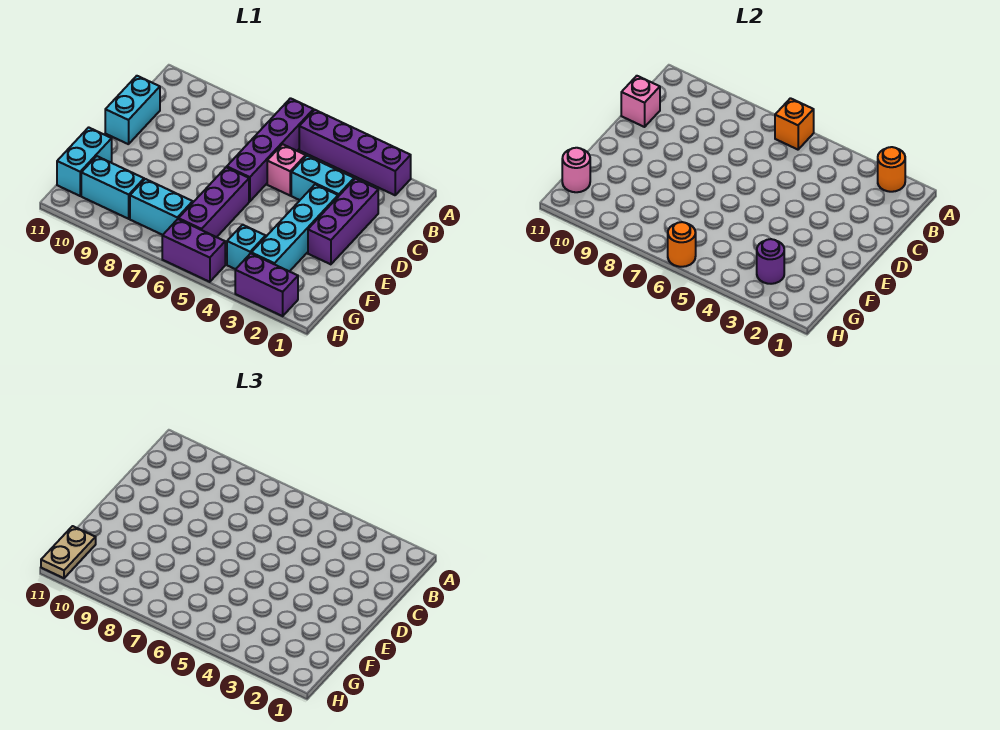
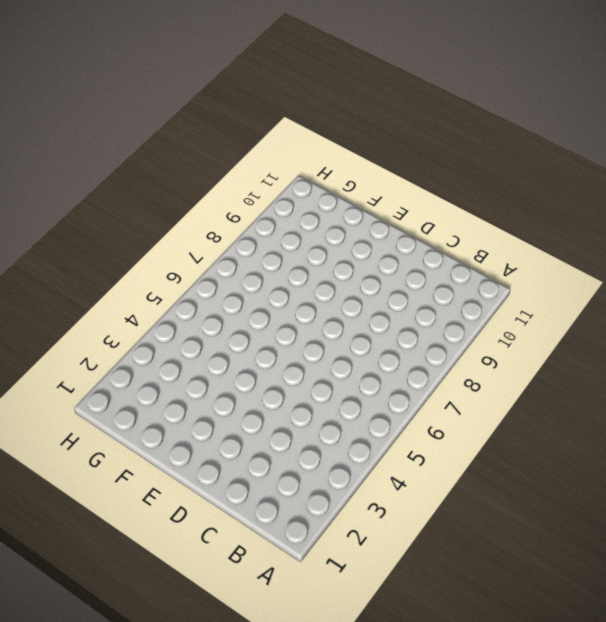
none -> purple 1x4 brick [299,110,411,195]
none -> purple 1x4 brick [227,98,314,201]
none -> purple 1x3 brick [308,178,378,264]

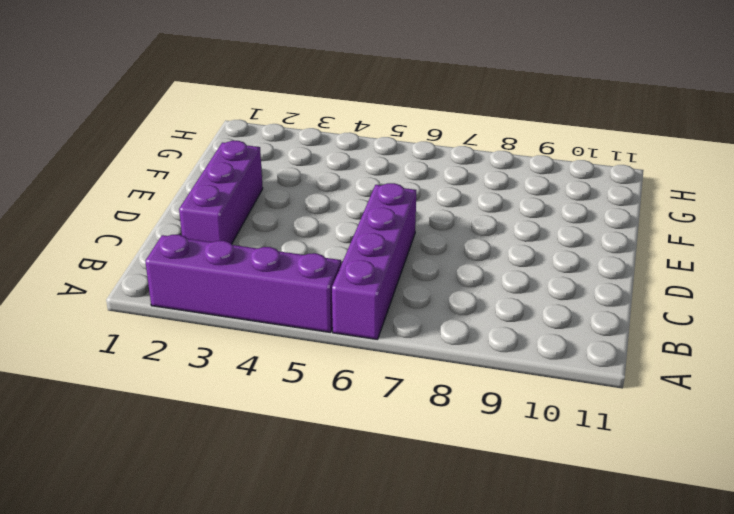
none -> cyan 1x2 brick [291,156,354,200]
none -> pink 1x1 brick [267,144,306,195]
none -> cyan 1x2 brick [105,76,160,144]

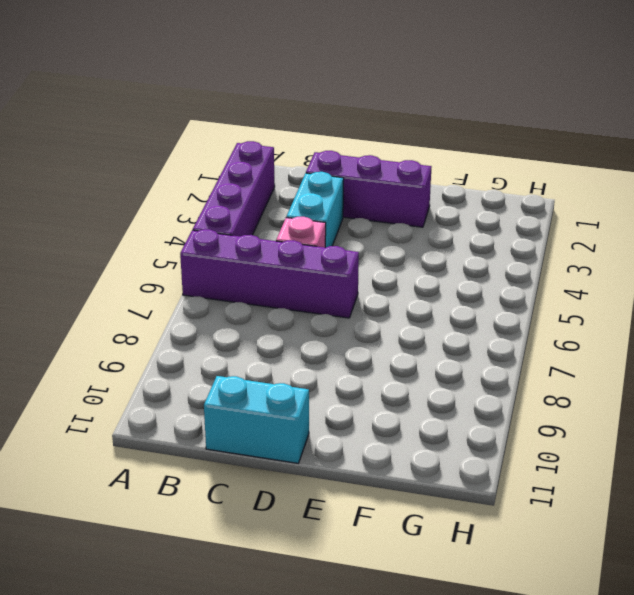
none -> cyan 1x4 brick [251,184,338,272]
none -> purple 1x3 brick [179,167,249,237]
none -> cyan 1x2 brick [57,127,112,196]

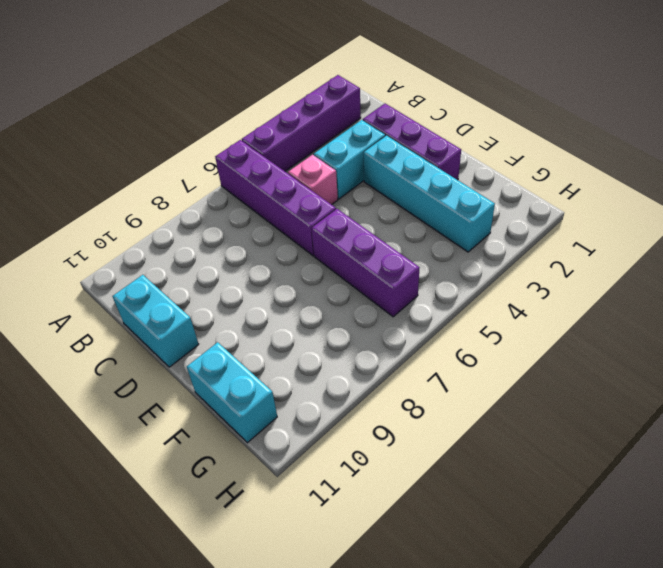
none -> cyan 1x1 brick [227,225,266,269]
none -> cyan 1x2 brick [130,179,193,235]
none -> cyan 1x2 brick [81,156,144,219]

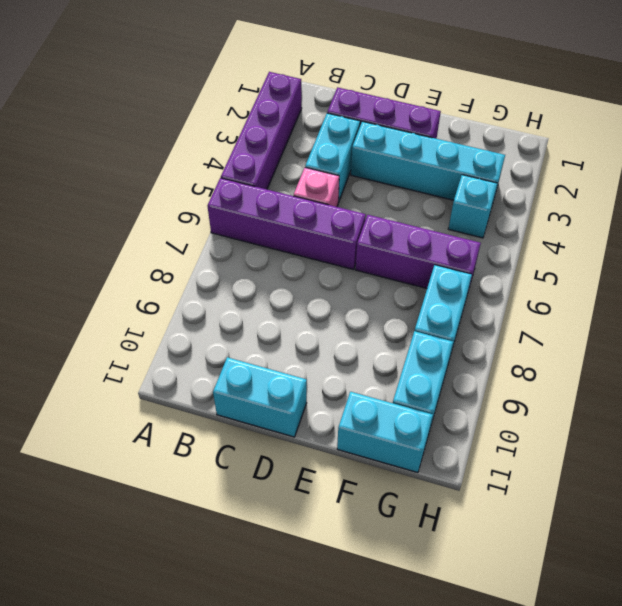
none -> purple 1x2 brick [235,253,298,316]
none -> purple 1x2 brick [162,219,225,282]
none -> orange 1x1 round brick [878,147,905,192]

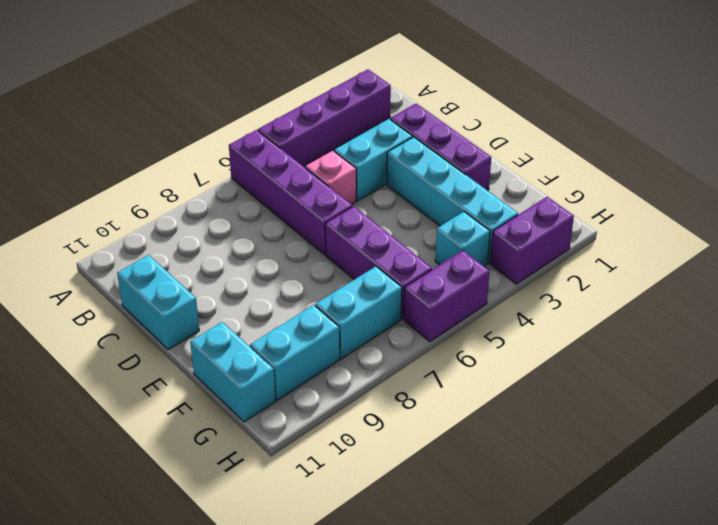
none -> orange 1x1 round brick [878,147,905,192]
none -> orange 1x1 brick [775,98,814,150]
none -> pink 1x1 brick [621,76,660,127]

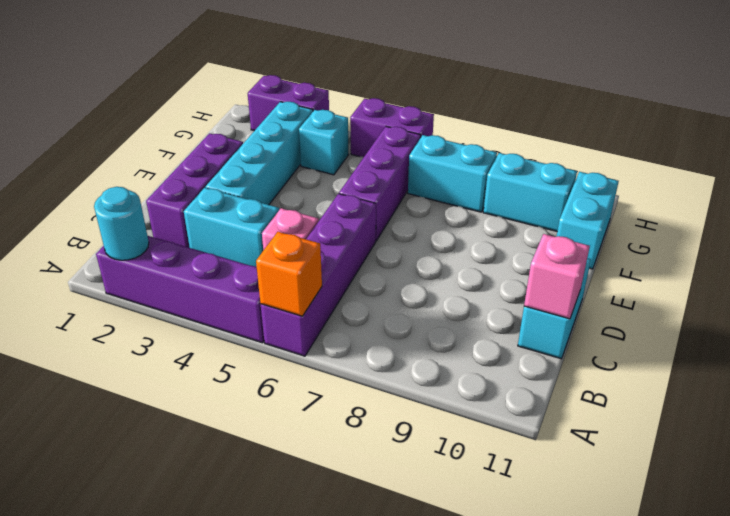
cyan 1x1 round brick [94,187,149,260] -> orange 1x1 round brick [878,147,905,192]
none -> purple 1x1 round brick [757,239,784,284]
none -> pink 1x1 round brick [562,148,590,192]
none -> orange 1x1 round brick [668,222,696,267]

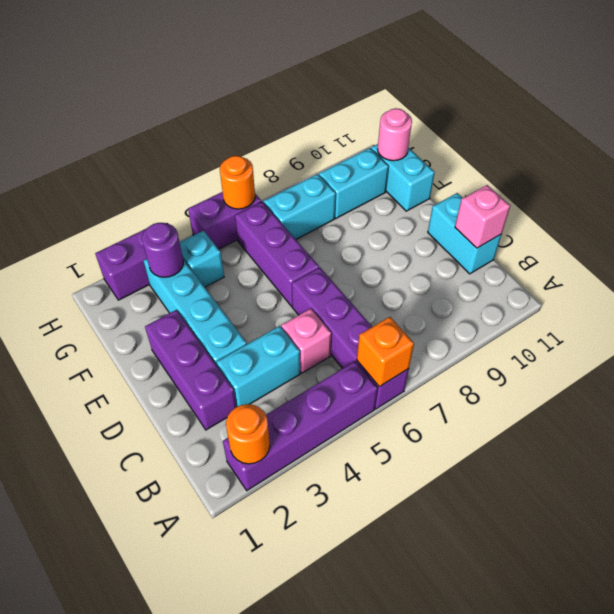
none -> tan 1x2 plate [41,526,96,578]

